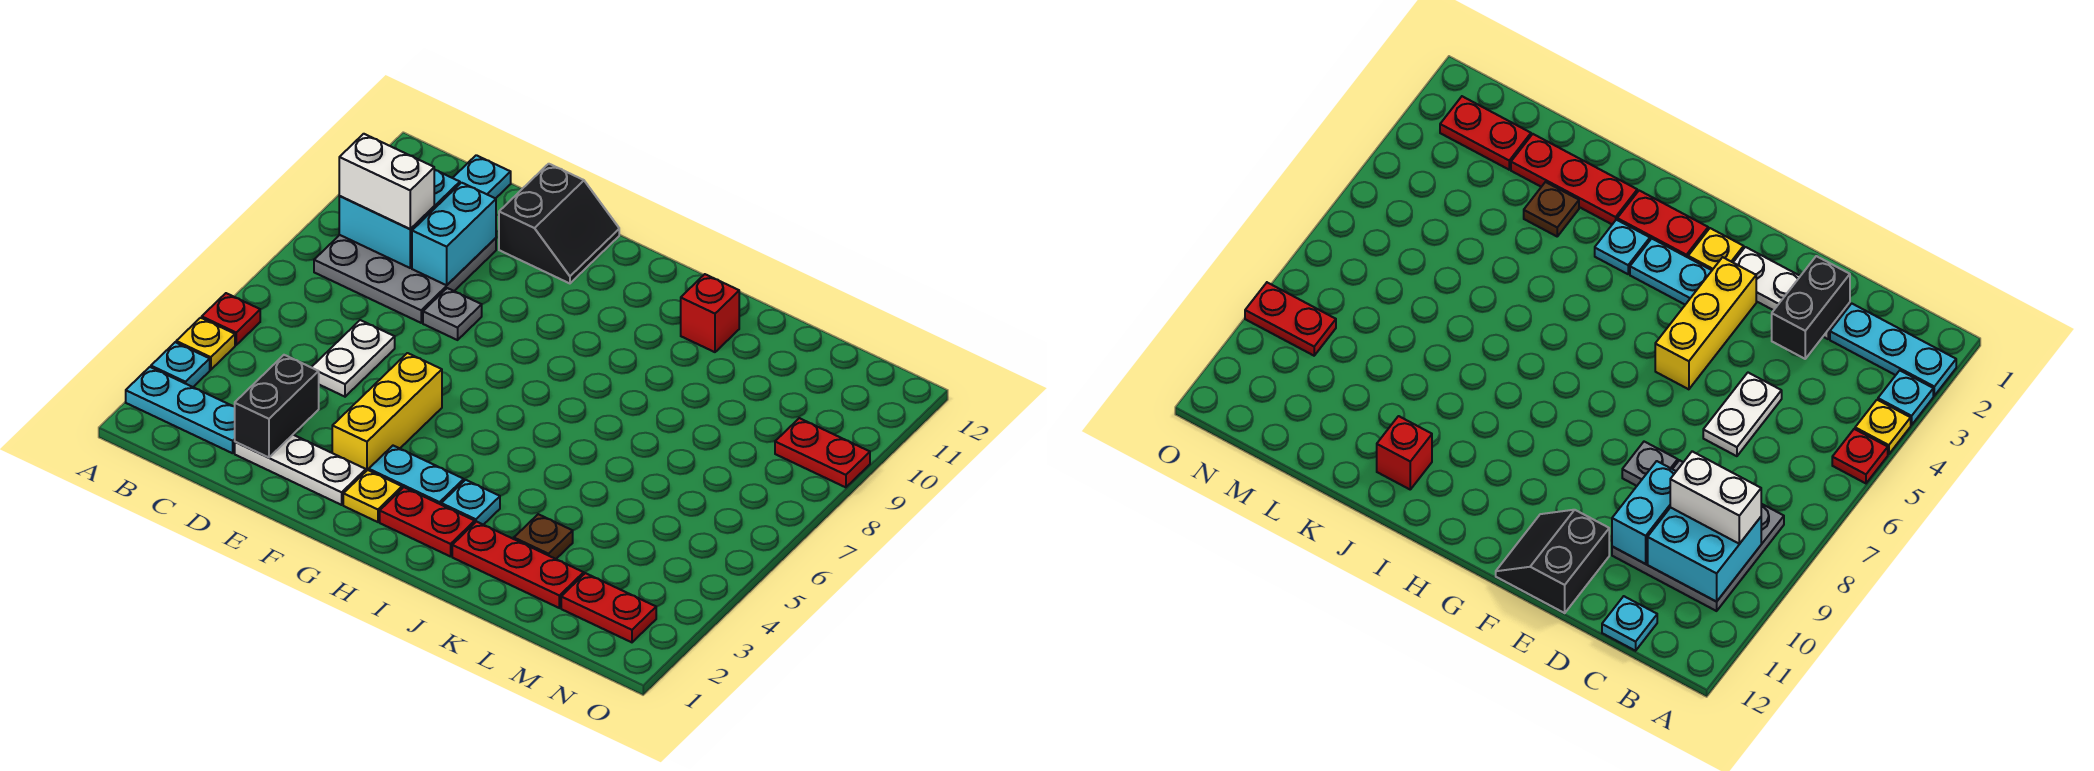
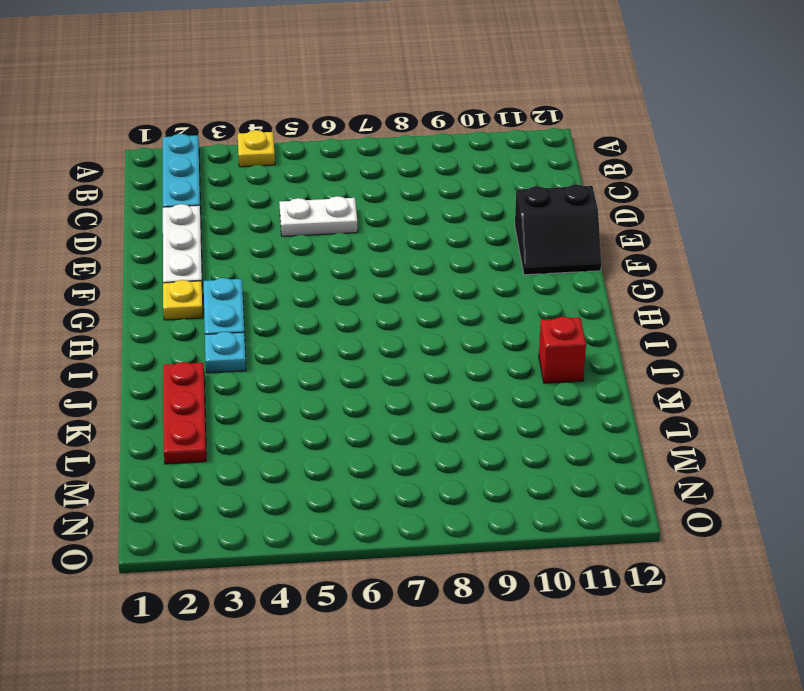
none -> cyan 1x1 plate [151,342,210,387]
none -> red 1x1 plate [202,293,260,345]
none -> grey 3x3 plate [314,235,496,323]

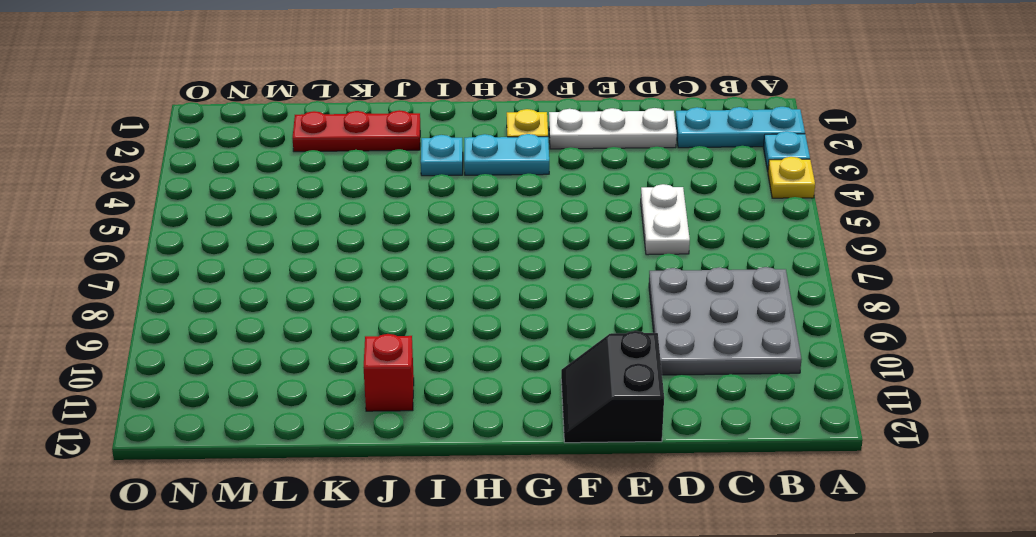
none -> red 1x1 plate [202,293,260,345]
none -> cyan 1x1 plate [453,155,511,198]
none -> grey 1x1 plate [423,288,482,340]

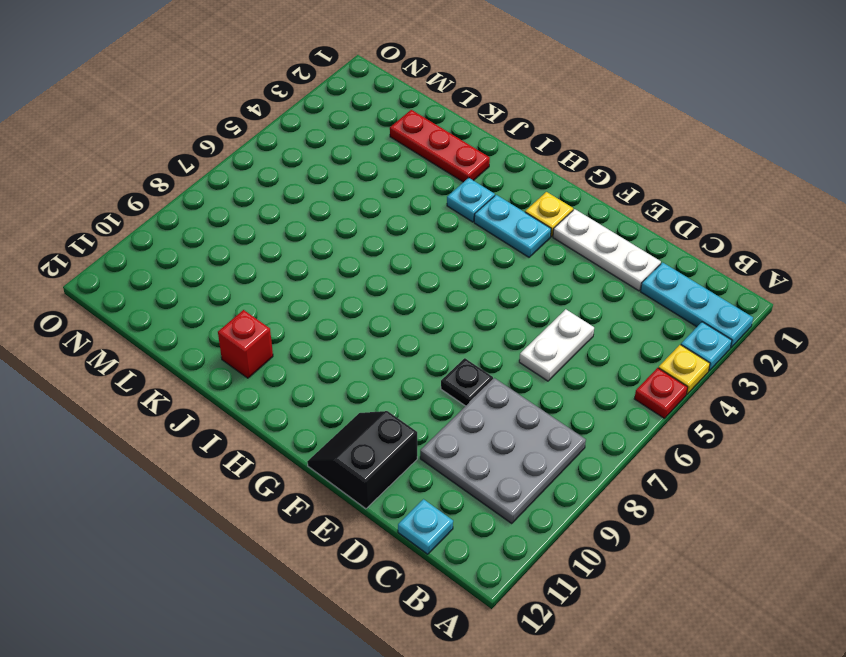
black 1x1 plate [441,358,493,406] -> grey 1x1 plate [423,288,482,340]
none -> yellow 1x3 brick [332,353,442,471]
none -> red 1x2 plate [380,487,475,557]
none -> brown 1x1 plate [514,514,573,559]

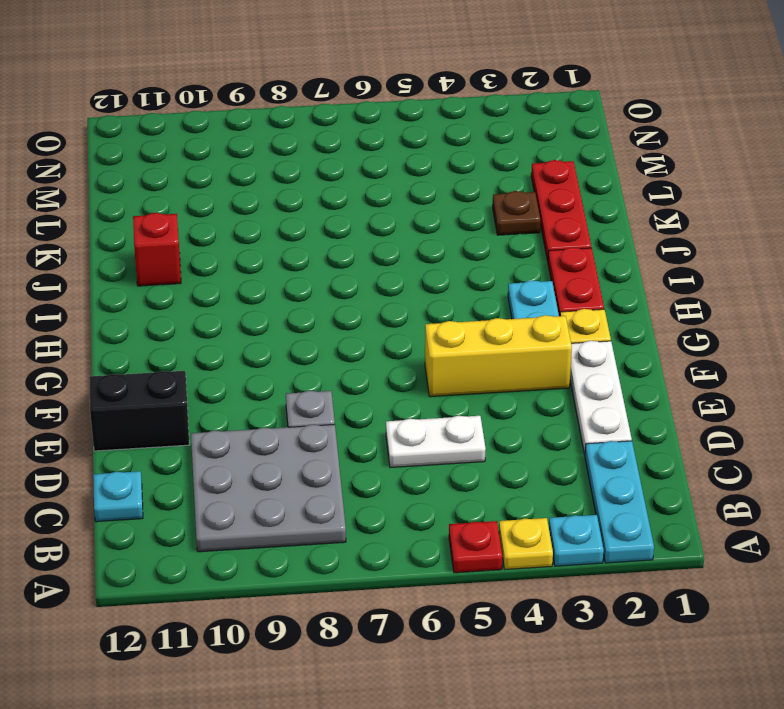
none -> cyan 1x1 plate [441,480,500,525]
none -> red 1x2 plate [561,573,656,642]
none -> red 1x2 plate [775,418,870,487]

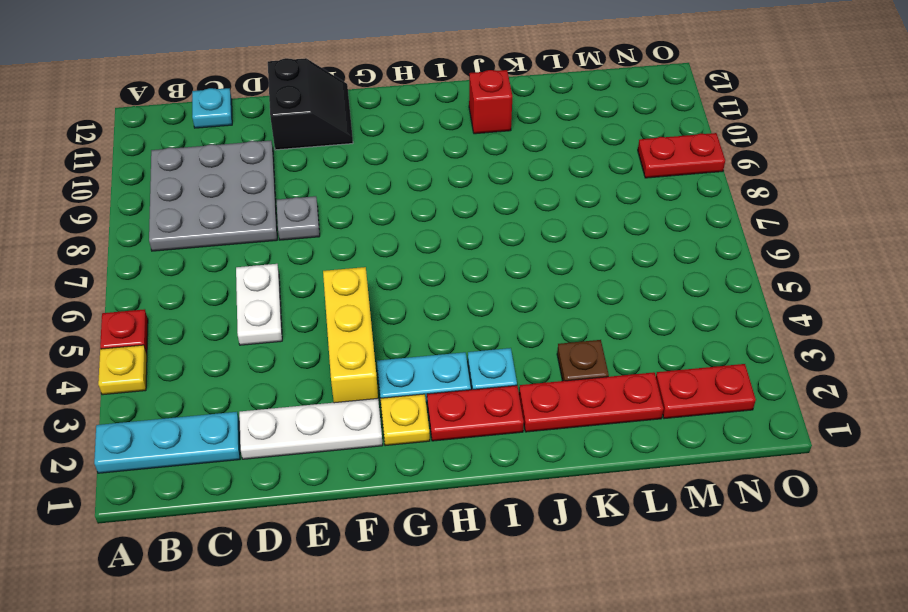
none -> cyan 1x1 plate [151,342,210,387]
none -> cyan 2x2 brick [339,170,460,268]
none -> black 1x2 brick [235,355,319,457]

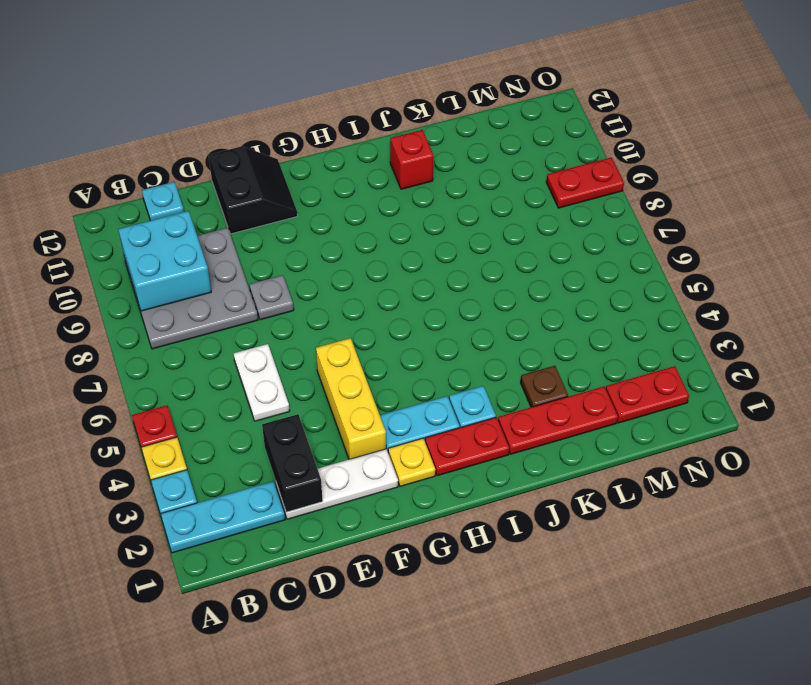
none -> cyan 1x2 brick [412,183,496,285]
none -> white 1x2 brick [339,134,434,229]

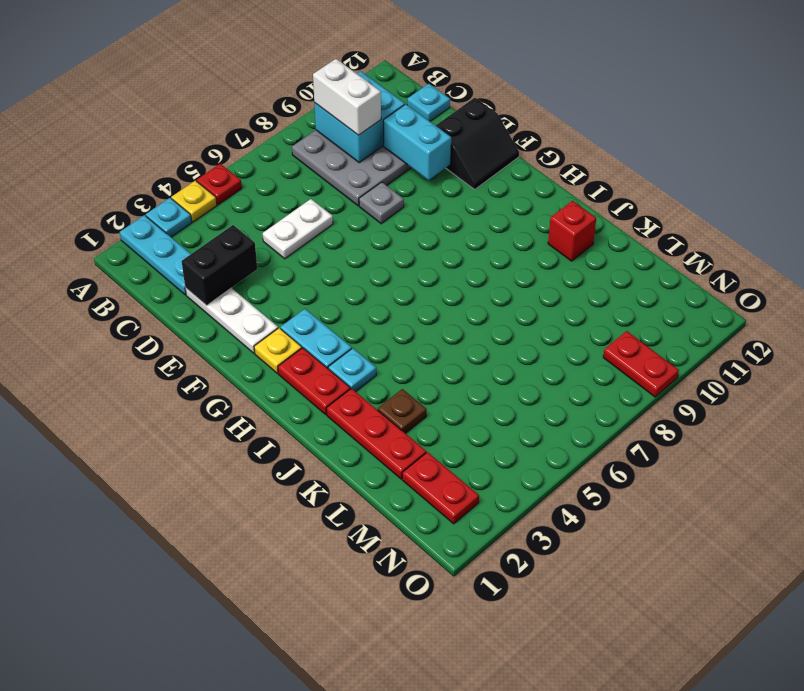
cyan 1x2 brick [383,104,451,180] -> cyan 1x2 brick turned to [412,183,496,285]
none -> yellow 1x3 brick [332,353,442,471]

